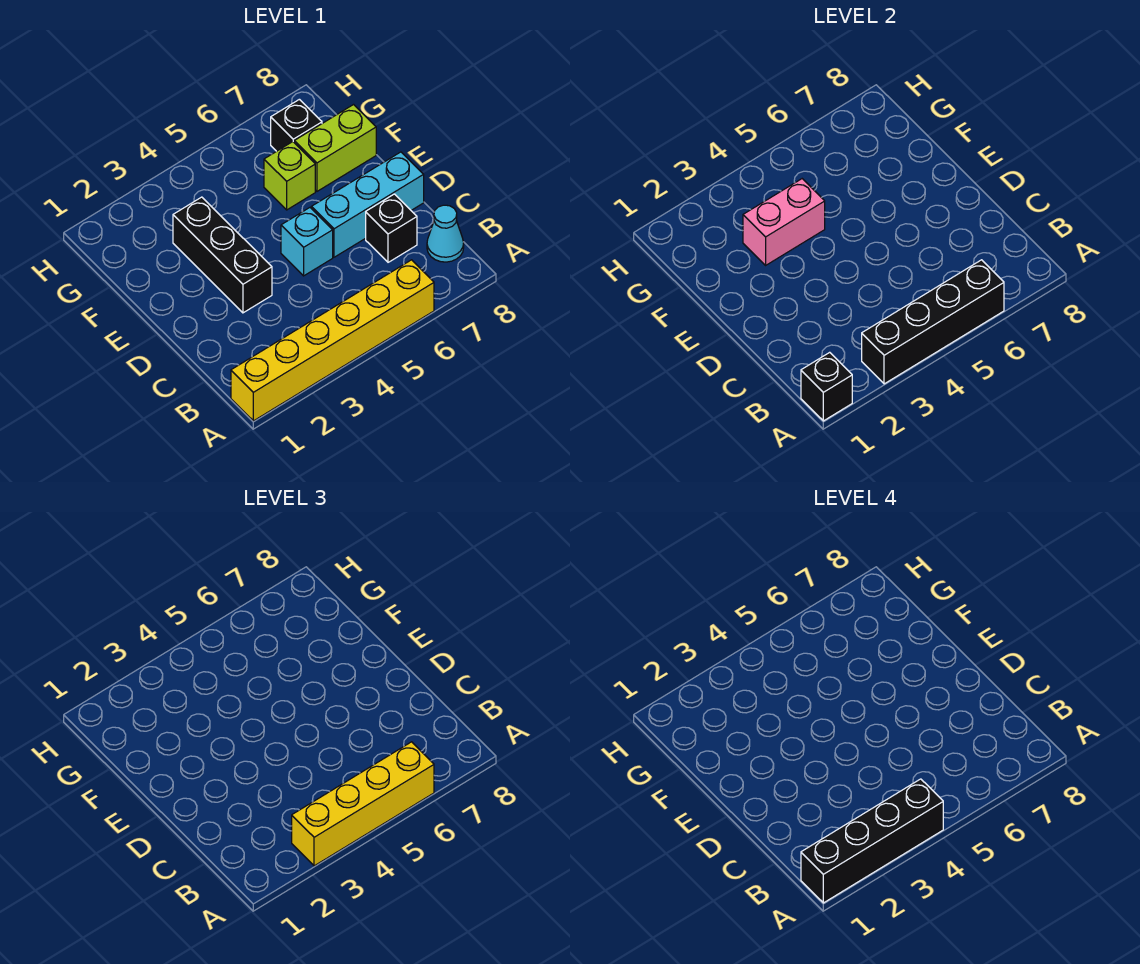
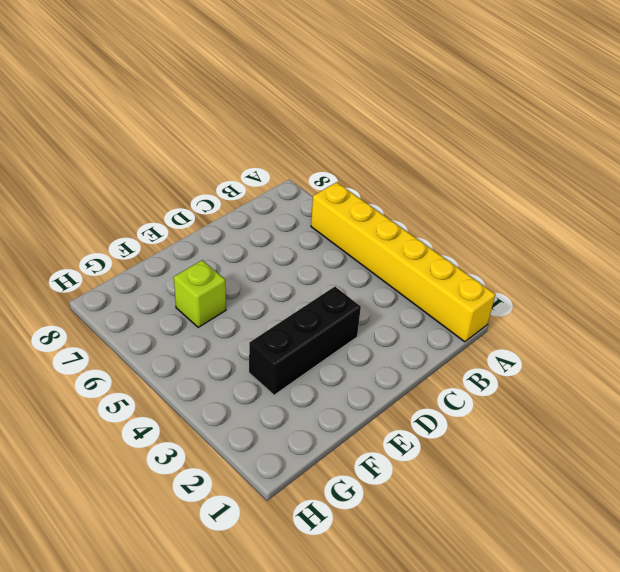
none -> cyan 1x1 cone [427,205,464,262]
none -> black 1x1 brick [366,194,417,262]
none -> cyan 1x1 brick [281,208,333,276]

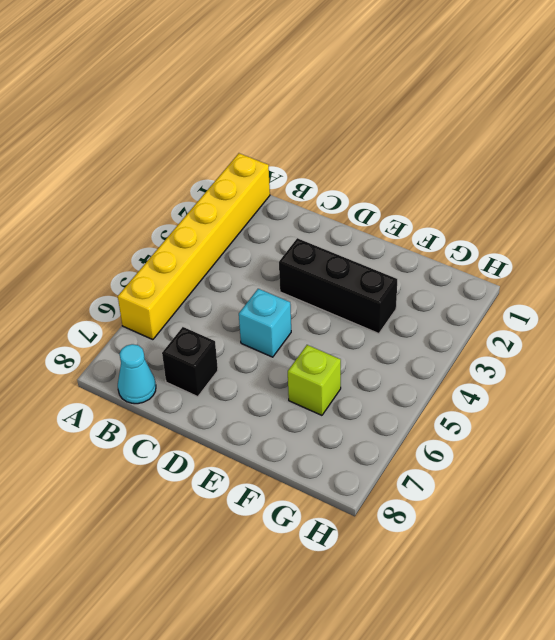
none -> cyan 1x3 brick [311,152,424,257]
none -> lime 1x2 brick [294,105,376,191]
none -> black 1x1 brick [271,99,322,151]

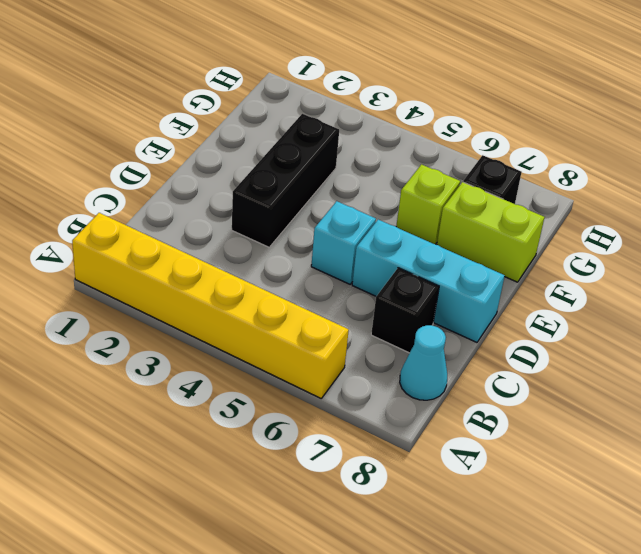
none -> black 1x1 brick [801,352,852,421]
none -> black 1x4 brick [862,260,1004,384]
none -> pink 1x2 brick [743,179,825,265]

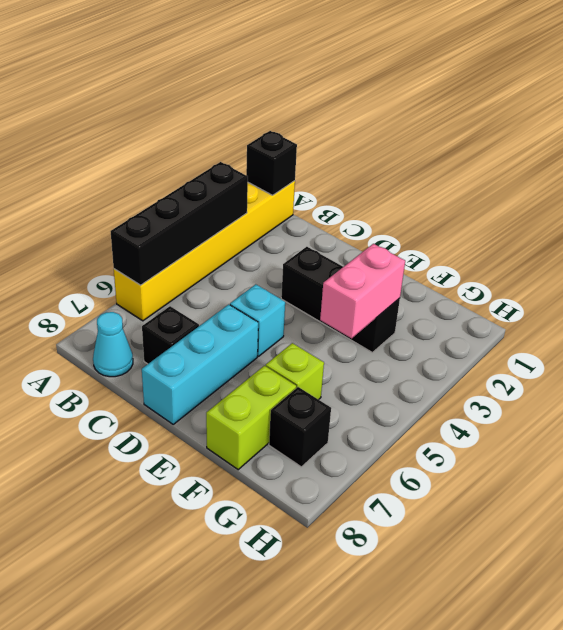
none -> yellow 1x4 brick [292,742,434,866]
none -> black 1x4 brick [801,779,943,903]

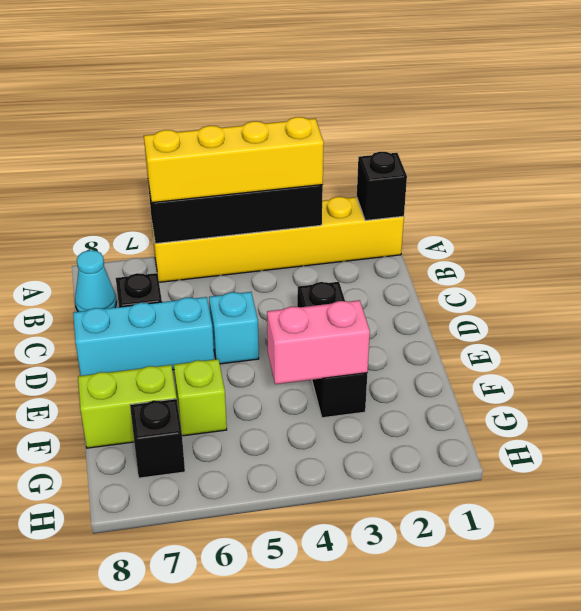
none -> black 1x4 brick [801,779,943,903]

